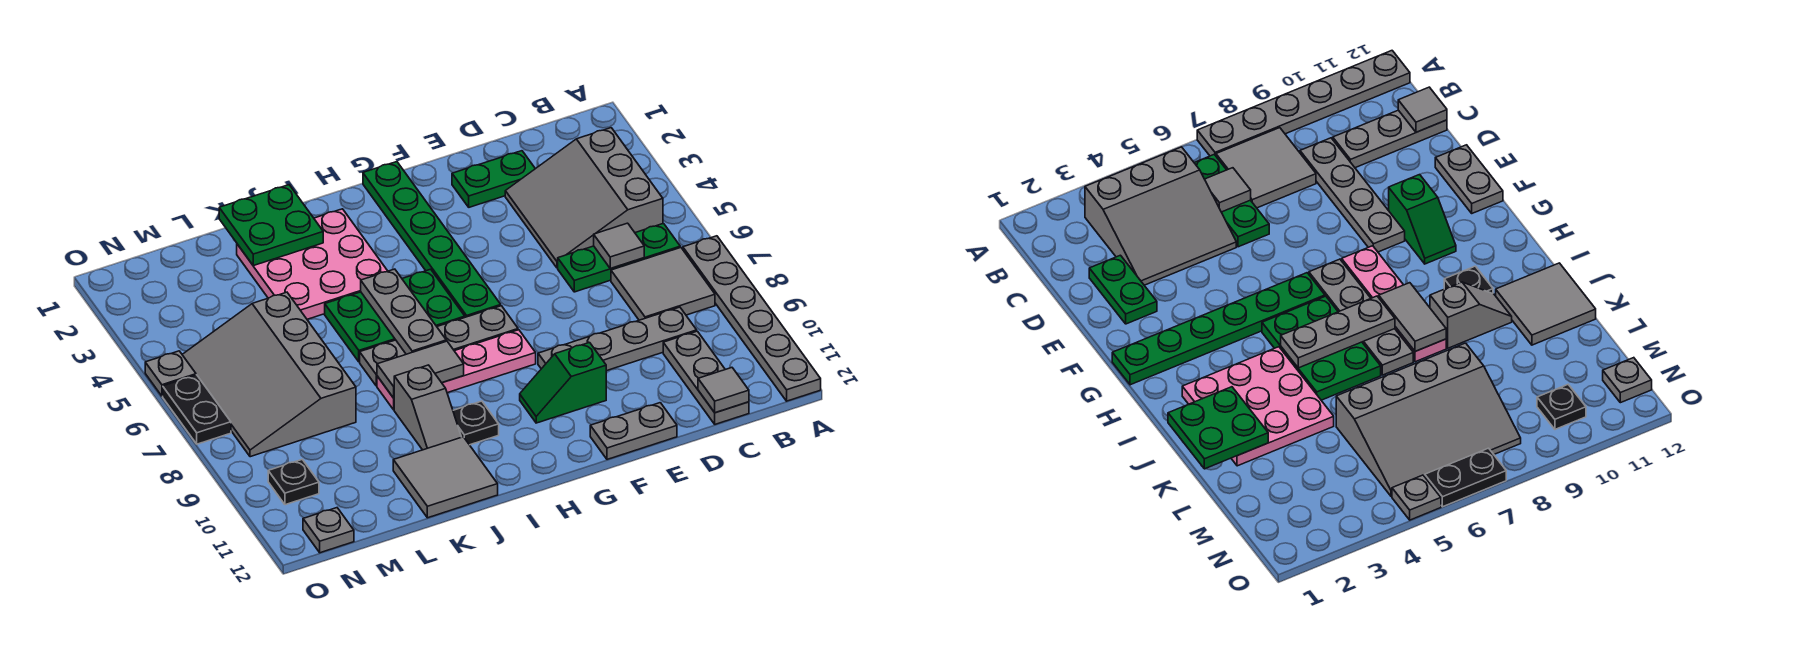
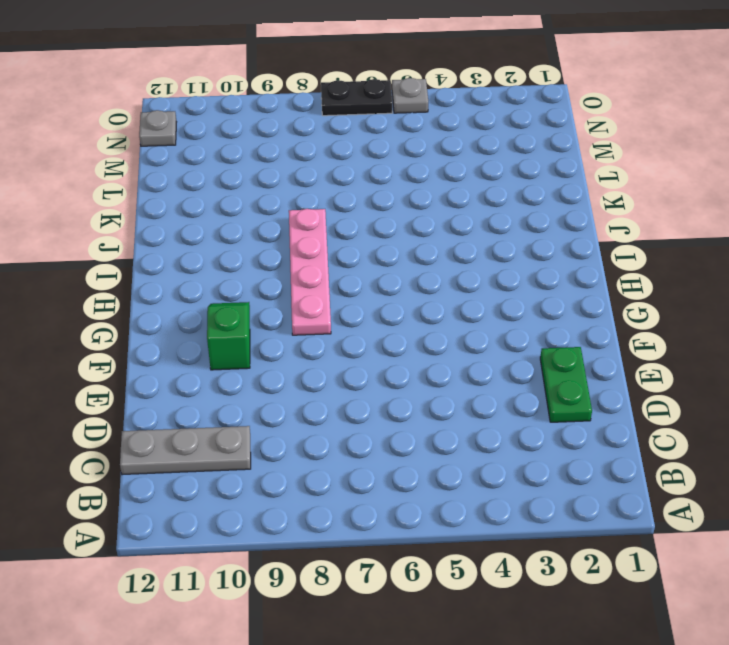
none -> grey 1x6 plate [683,236,821,401]
none -> grey 3x3 slope [505,128,663,268]
none -> green 1x3 plate [558,224,680,292]

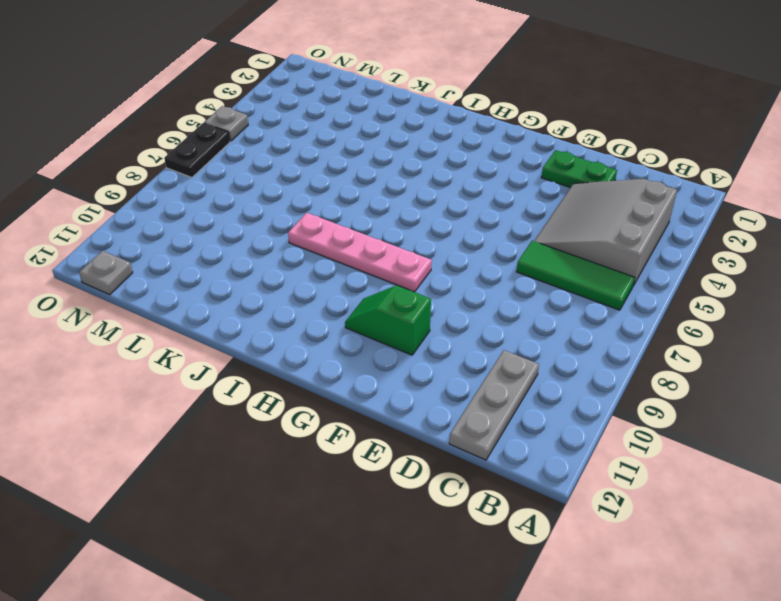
green 1x3 tile [516,241,635,310] -> green 1x3 plate [558,224,680,292]
none -> grey 1x6 plate [683,236,821,401]
none -> grey 2x2 tile [611,247,715,320]
none -> grey 1x4 plate [538,307,697,371]

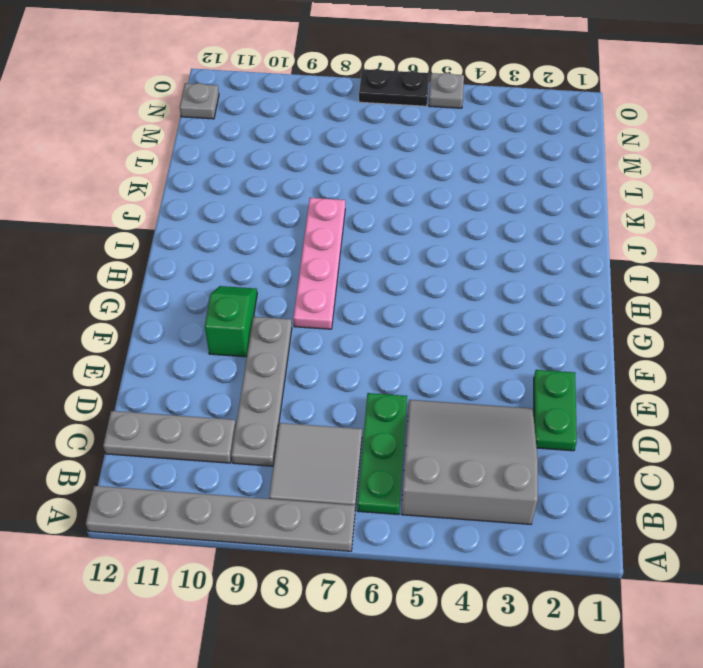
none -> grey 1x2 plate [590,403,677,459]
none -> green 1x6 plate [363,162,501,317]
none -> grey 1x4 plate [360,306,518,386]

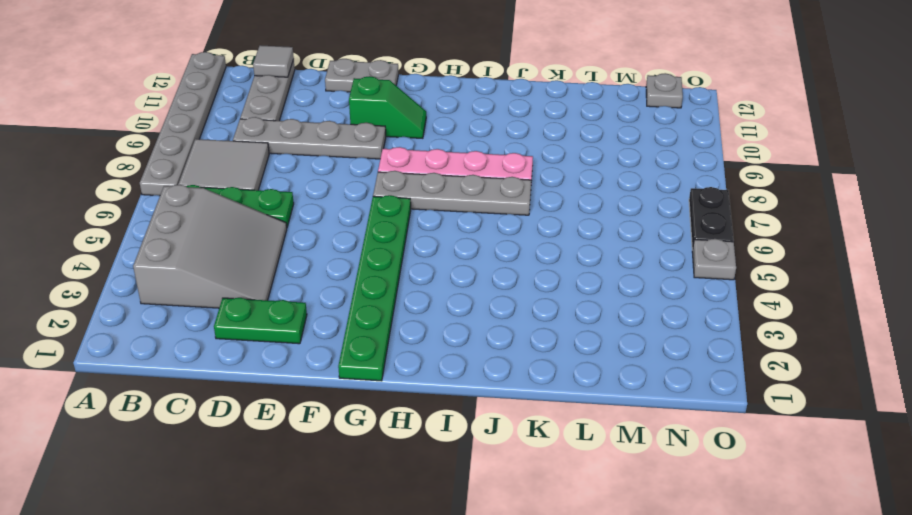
none -> green 2x3 plate [325,269,465,362]
none -> pink 3x3 plate [237,209,387,319]
none -> black 1x1 plate [453,401,499,445]

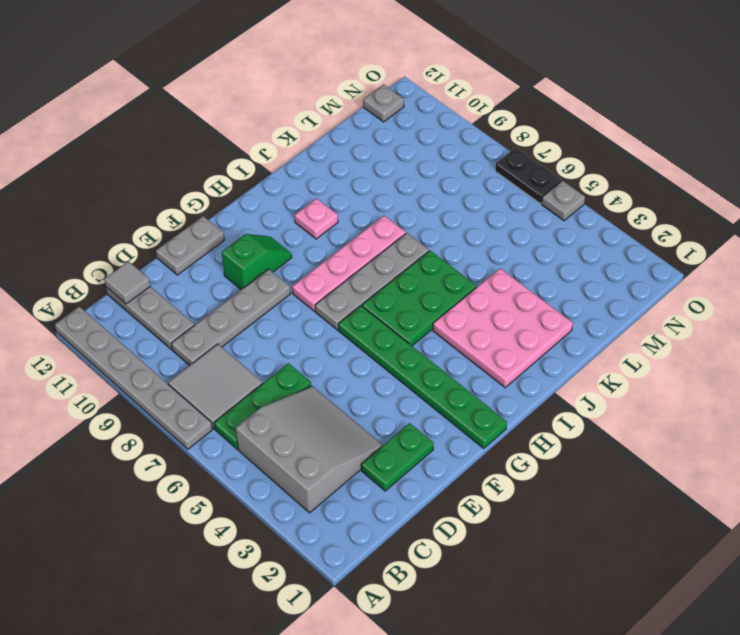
pink 1x1 plate [295,198,338,239] -> black 1x1 plate [453,401,499,445]
none -> grey 1x2 slope [394,365,461,450]
none -> grey 2x2 tile [393,437,498,518]
none -> grey 3x4 slope [182,292,356,457]

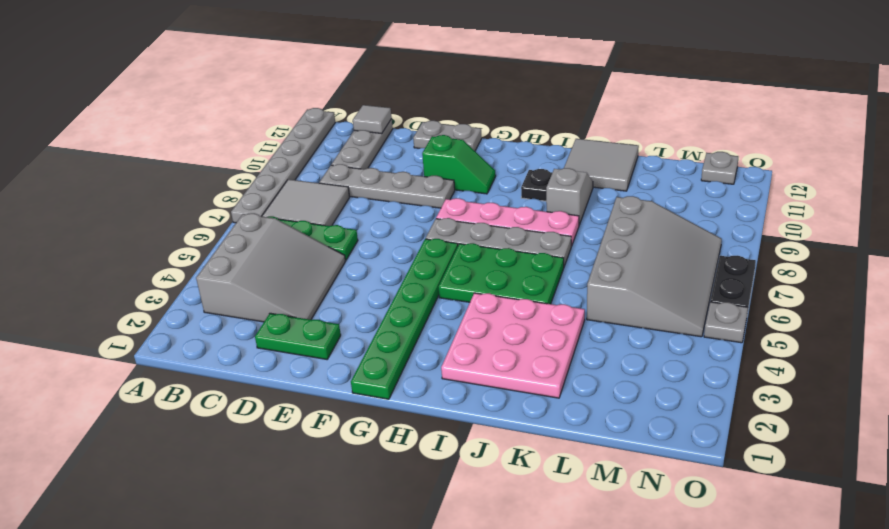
none -> black 1x1 plate [268,460,319,505]
none -> grey 1x1 tile [594,223,644,269]
none -> grey 1x3 plate [361,269,446,354]

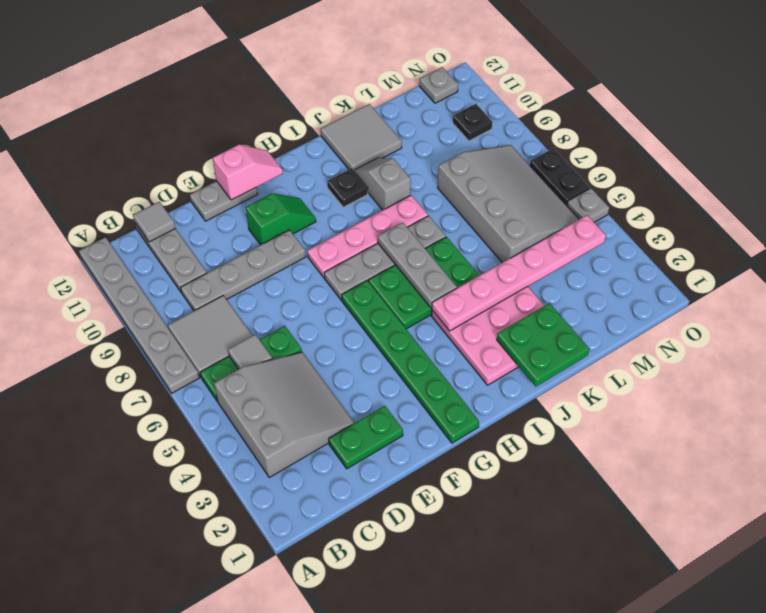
pink 1x2 slope [213,145,283,200] -> none
pink 1x6 plate [432,215,606,331] -> none
none -> grey 1x2 tile [377,341,464,398]

